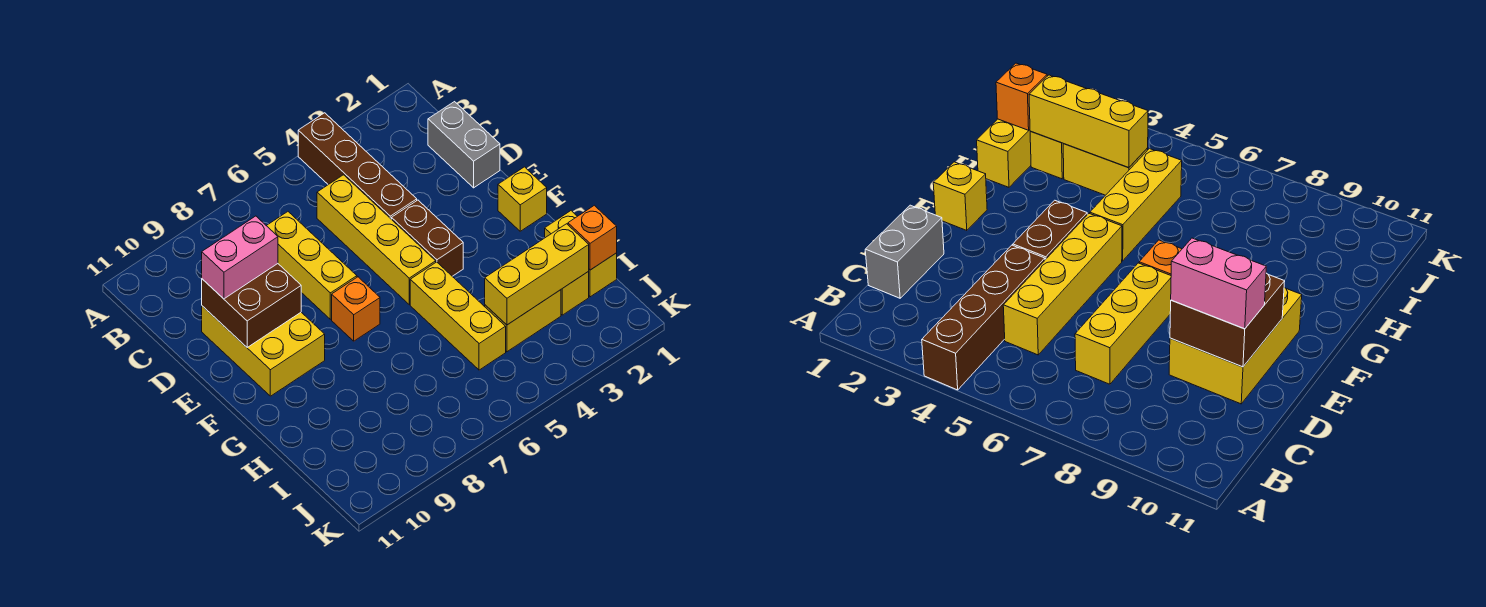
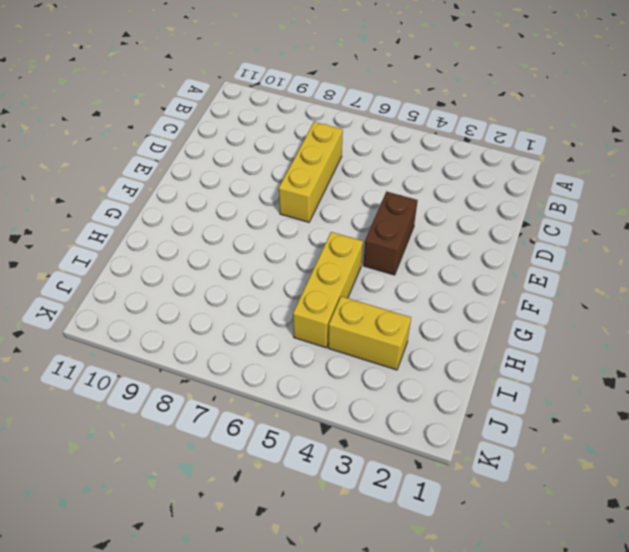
none -> brown 1x4 brick [298,113,417,219]
none -> grey 1x2 brick [428,102,500,188]
none -> yellow 1x4 brick [317,175,436,304]

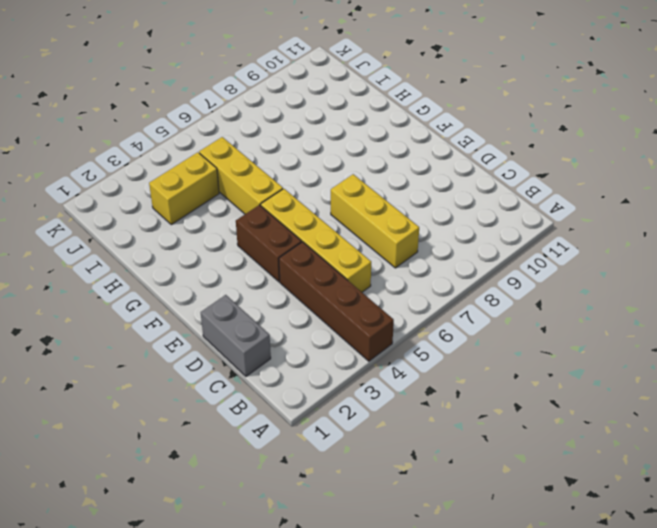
none -> yellow 2x3 brick [202,306,325,396]
none -> yellow 1x1 brick [498,167,547,231]
none -> orange 1x1 brick [332,277,380,341]

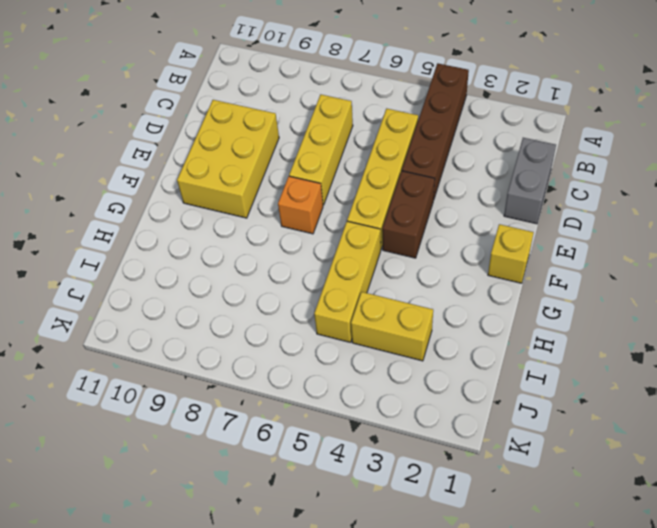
none -> yellow 1x2 brick [545,211,617,297]
none -> yellow 1x1 brick [561,272,589,315]
none -> brown 2x2 brick [202,264,301,347]

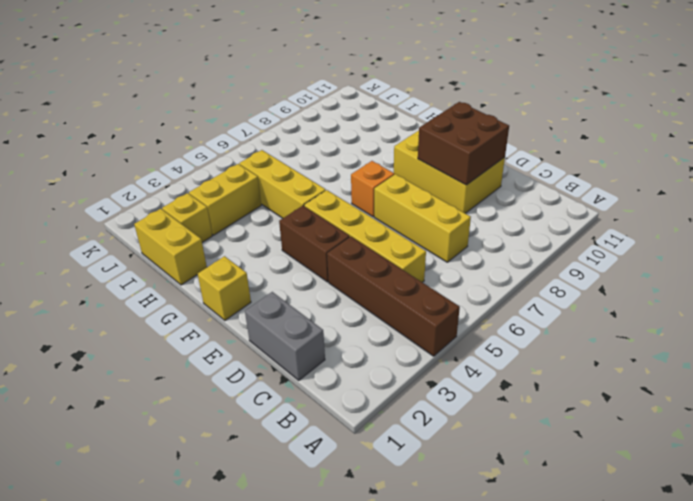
none -> orange 1x1 brick [568,205,617,270]
none -> yellow 1x3 brick [485,224,589,325]
none -> pink 1x2 brick [202,216,278,299]

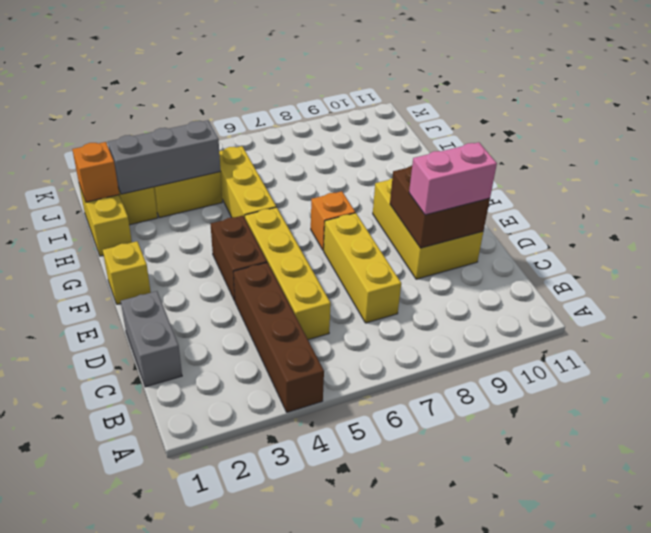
grey 1x3 brick [108,120,221,194] -> yellow 1x3 brick [485,224,589,325]

